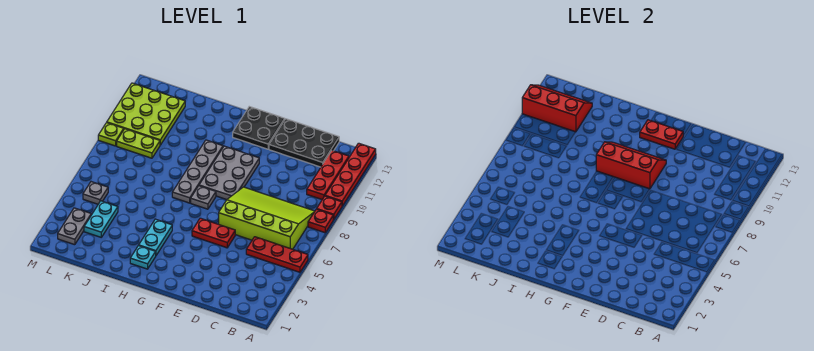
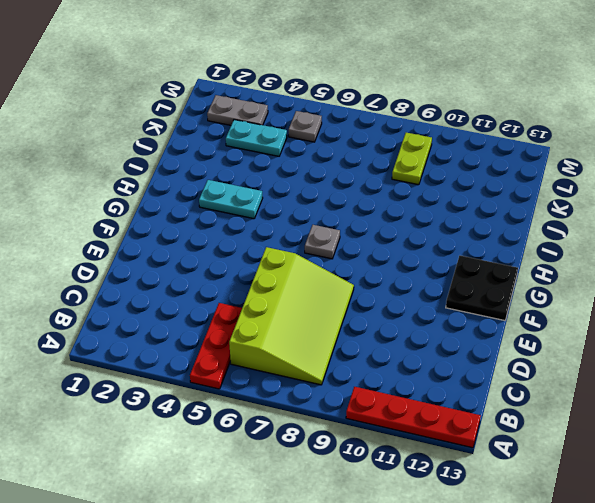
none -> red 1x1 plate [308,209,333,233]
none -> red 1x1 plate [317,196,342,220]
none -> red 1x3 plate [307,151,349,200]

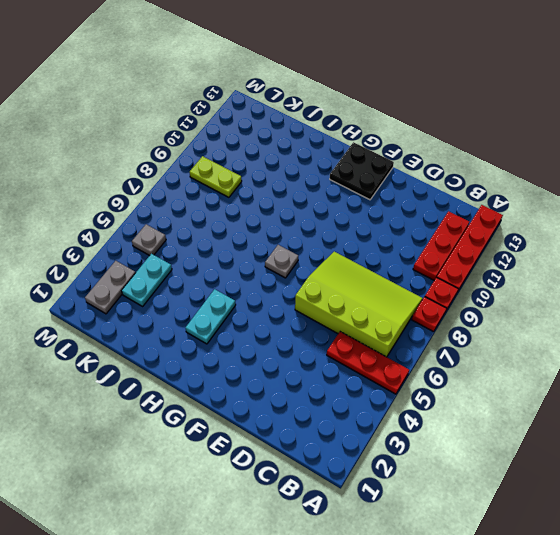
none -> black 2x3 plate [269,119,339,167]
none -> red 1x2 plate [192,218,235,248]
none -> grey 2x3 plate [199,146,259,200]

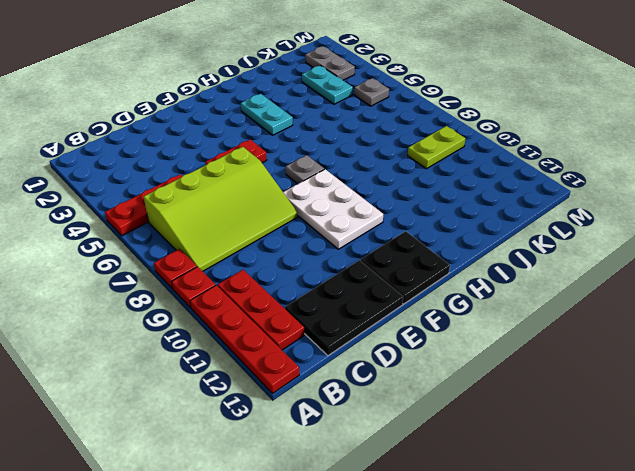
white 2x3 plate [283,169,383,249] -> grey 2x3 plate [199,146,259,200]
none -> cyan 1x1 plate [130,246,156,269]
none -> grey 1x4 plate [172,140,223,203]
none -> lime 3x3 plate [107,83,185,145]

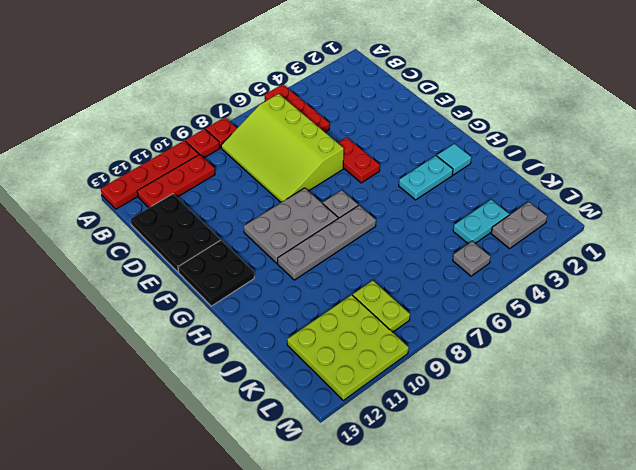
cyan 1x1 tile [437,144,471,175] -> cyan 1x1 plate [130,246,156,269]
none -> lime 1x1 plate [98,123,124,146]
none -> red 2x3 slope [596,142,666,189]
none -> red 1x2 plate [640,120,683,149]

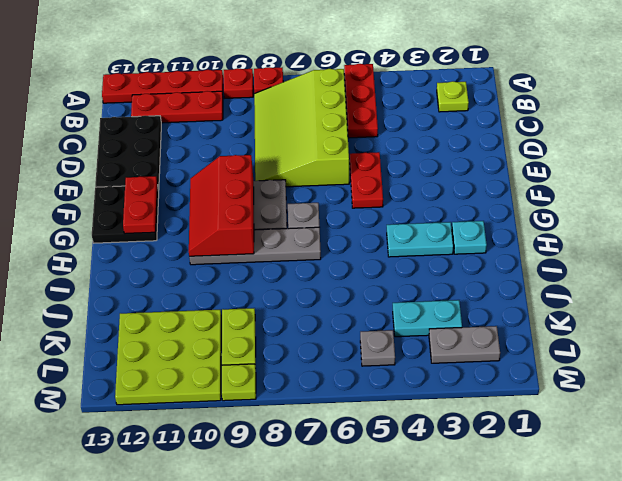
lime 1x1 plate [437,81,469,112] -> none
none -> red 2x3 slope [522,85,592,132]

